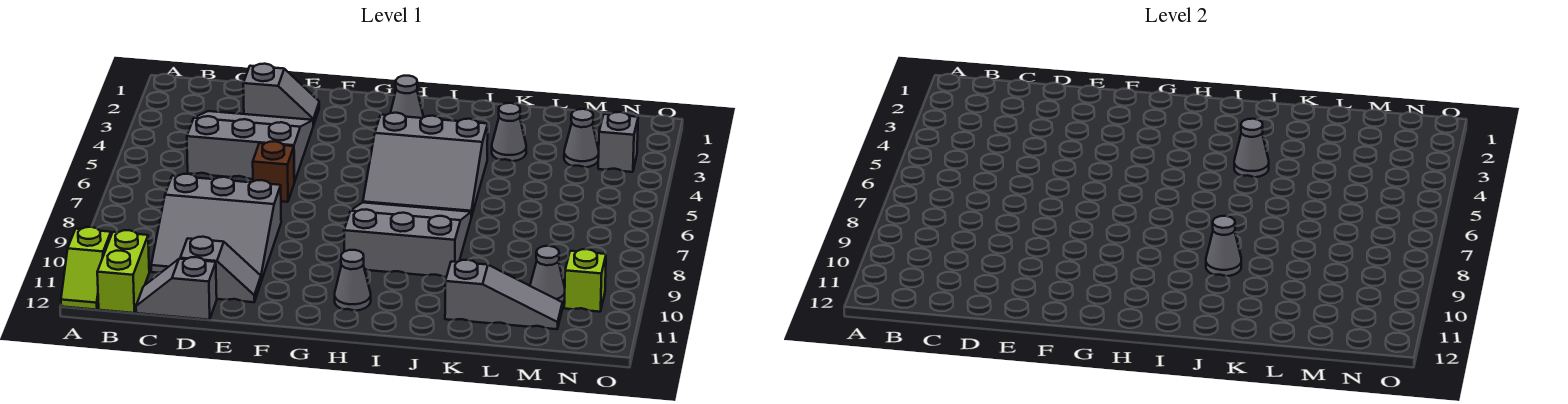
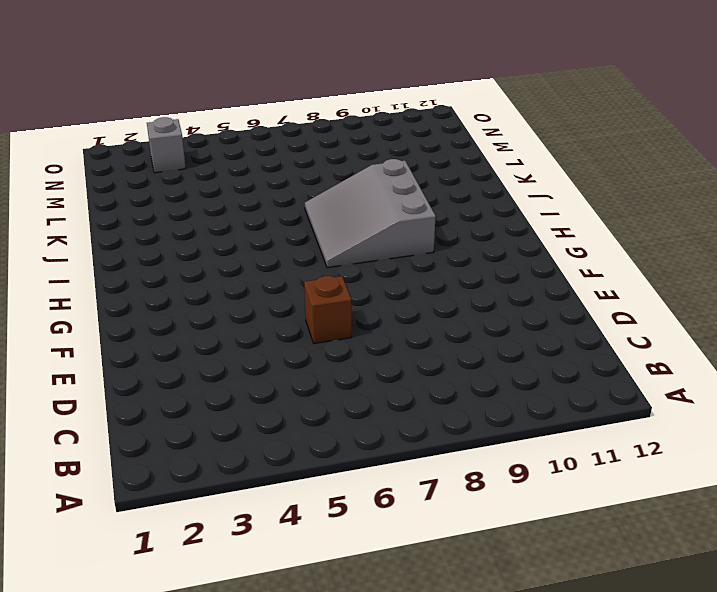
none -> lime 1x2 slope [61,227,111,310]
none -> lime 1x2 brick [97,230,149,313]
none -> grey 3x3 slope [187,111,313,182]

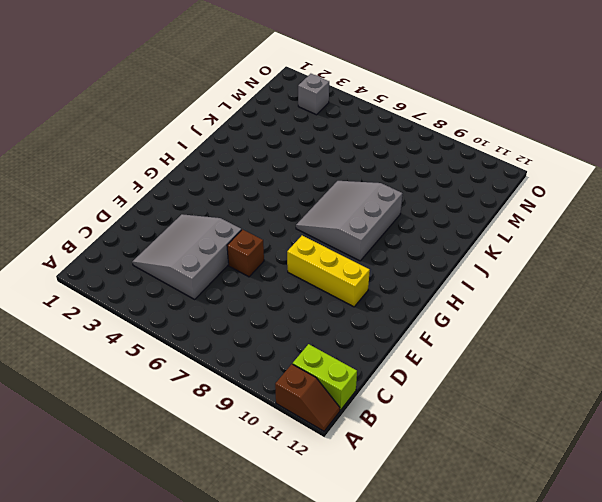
brown 1x2 slope [275,364,340,431] -> lime 1x2 slope [61,227,111,310]
yellow 1x3 brick [287,236,370,307] -> none
none -> grey 3x3 slope [151,174,281,281]
none -> grey 1x2 slope [136,257,217,320]
none -> grey 1x2 slope [243,64,319,126]

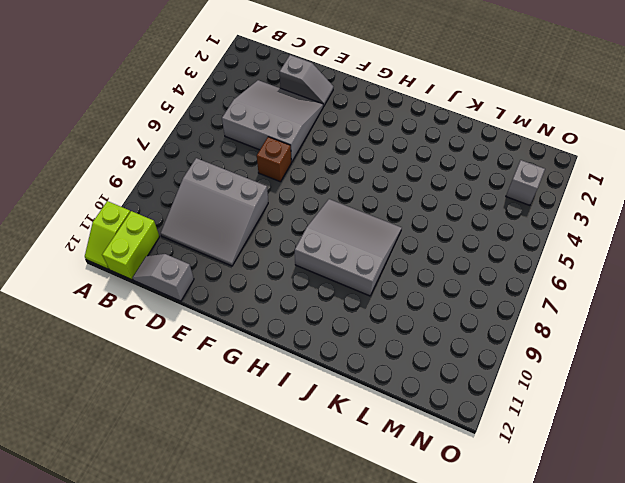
none -> grey 1x2 slope [180,237,261,302]
none -> grey 1x1 cone [391,76,423,118]
none -> grey 3x3 slope [363,113,488,217]

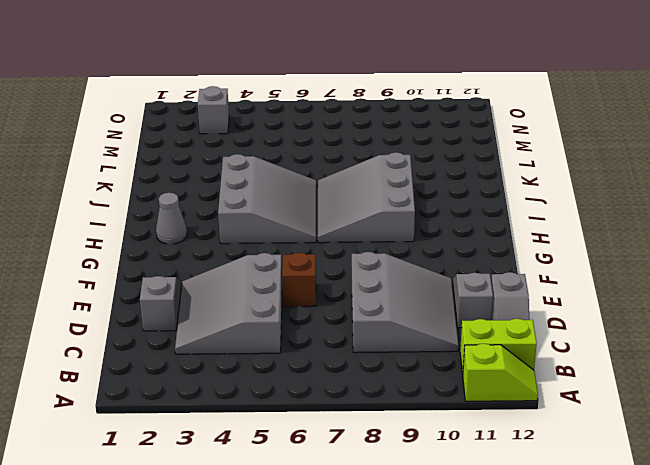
none -> grey 1x1 cone [335,250,371,311]
none -> grey 1x1 cone [492,103,526,161]
none -> grey 1x3 slope [445,260,562,329]

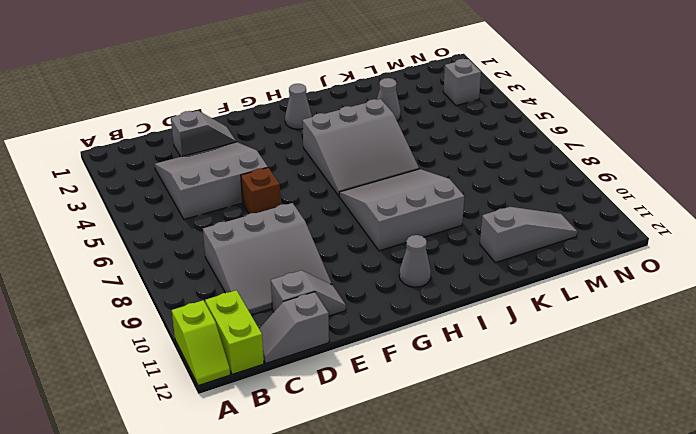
none -> grey 1x1 cone [564,109,599,167]
none -> grey 1x1 cone [530,246,565,302]
none -> lime 1x1 brick [564,249,606,312]

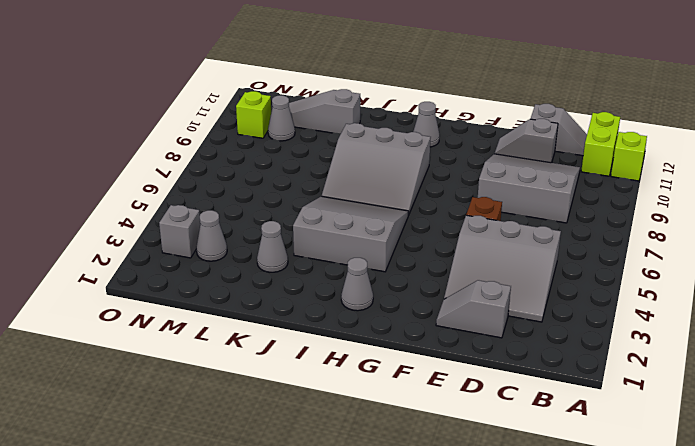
none -> grey 1x1 cone [1234,119,1269,177]
none -> grey 1x1 cone [1206,216,1241,276]

